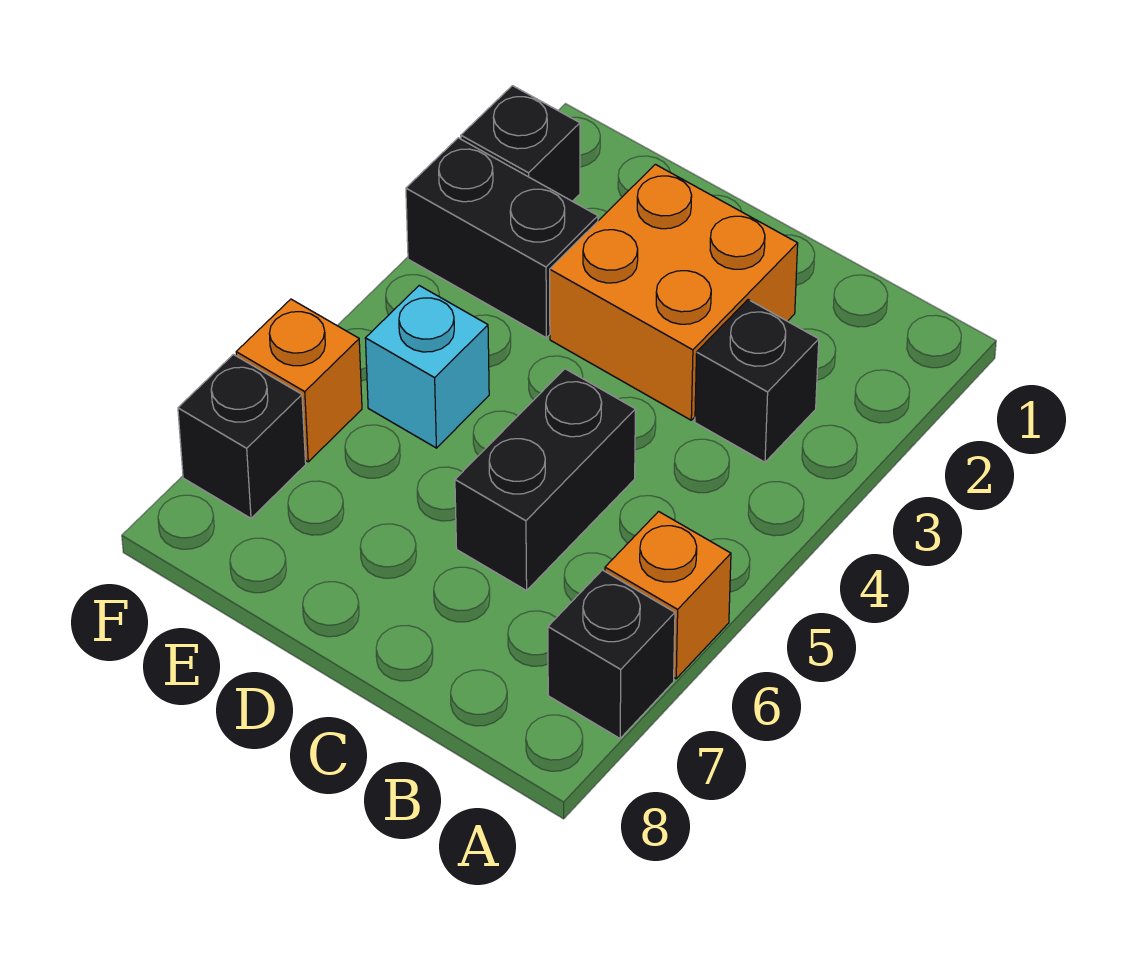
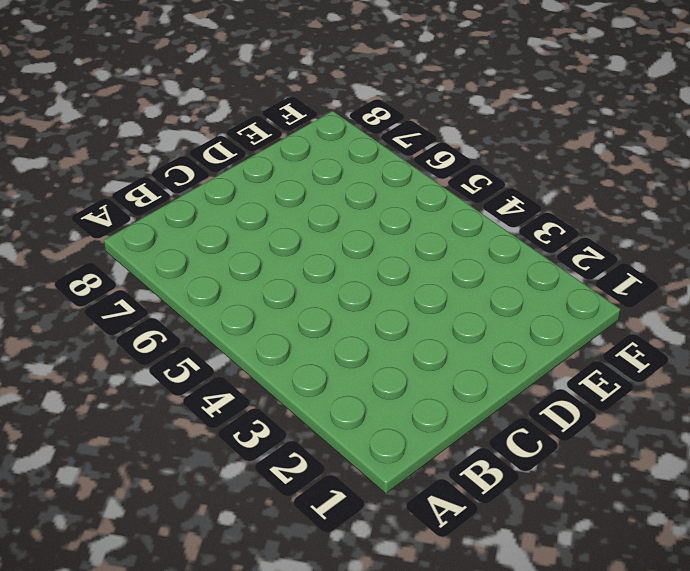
none -> orange 1x1 brick [605,512,731,679]
none -> black 1x1 brick [548,570,675,738]

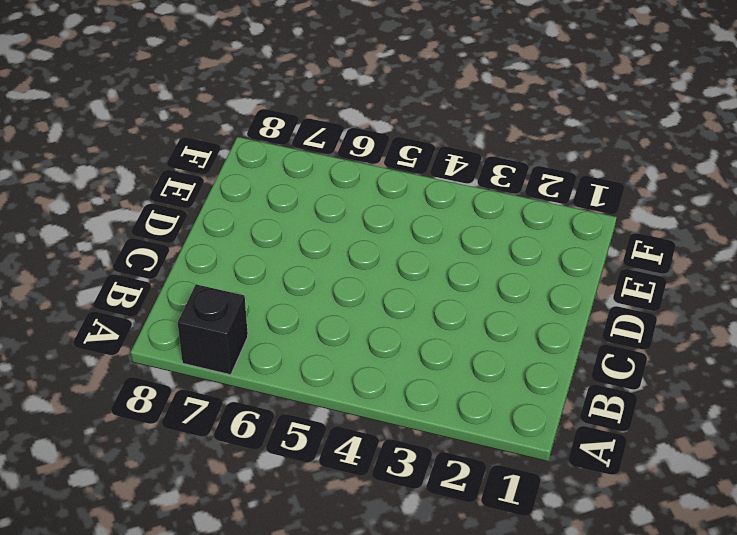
none -> orange 1x1 brick [605,512,731,679]
none -> black 1x1 brick [695,300,819,462]

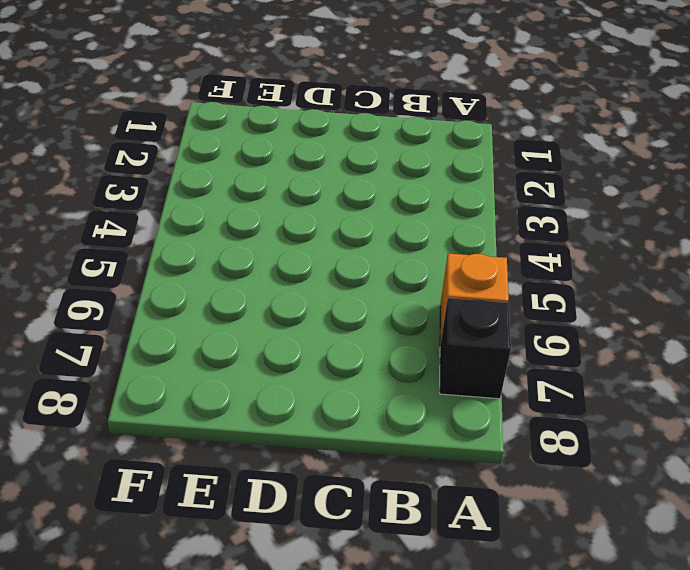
none -> black 1x1 brick [695,300,819,462]
none -> orange 2x2 brick [550,164,798,420]

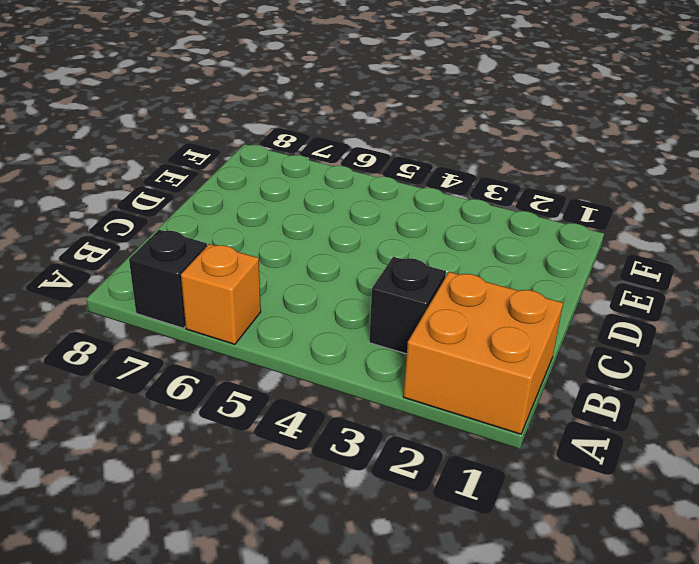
orange 2x2 brick [403,272,563,434] -> orange 2x2 brick moved to [550,164,798,420]
none -> black 1x2 brick [455,369,635,591]
none -> black 1x2 brick [406,138,598,338]

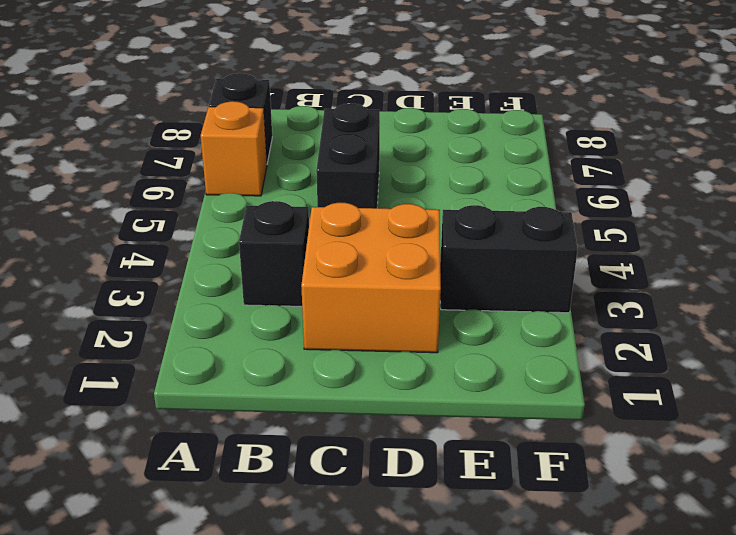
none -> cyan 1x1 brick [365,286,489,448]
none -> black 1x1 brick [461,86,580,201]

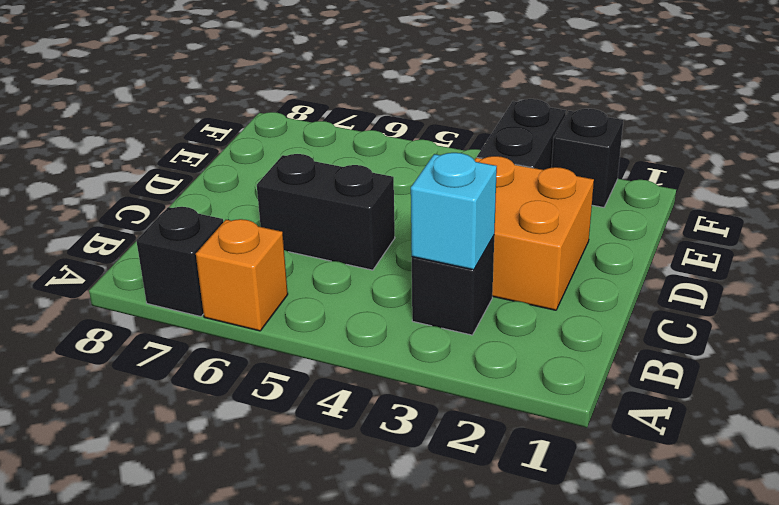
cyan 1x1 brick [411,153,497,270] -> cyan 1x1 brick moved to [365,286,489,448]
none -> orange 1x1 brick [236,299,362,462]
none -> black 1x1 brick [178,355,306,518]

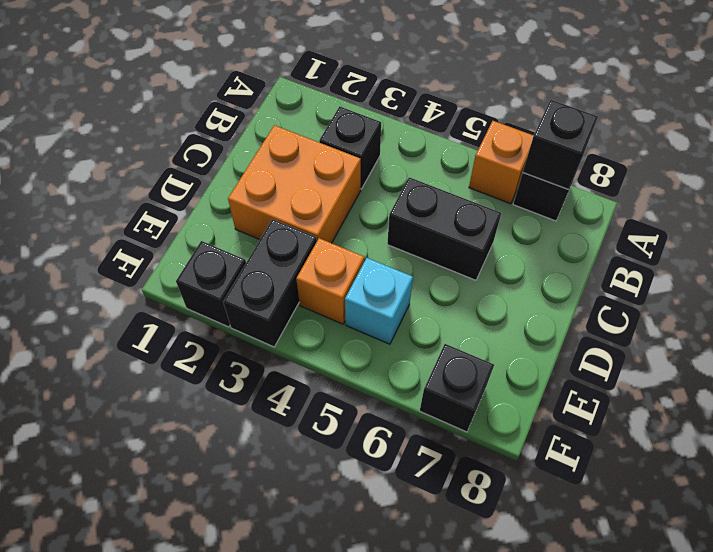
black 1x1 brick [523,100,598,189] -> none
orange 1x1 brick [296,238,364,324] -> orange 1x1 brick moved to [236,299,362,462]

